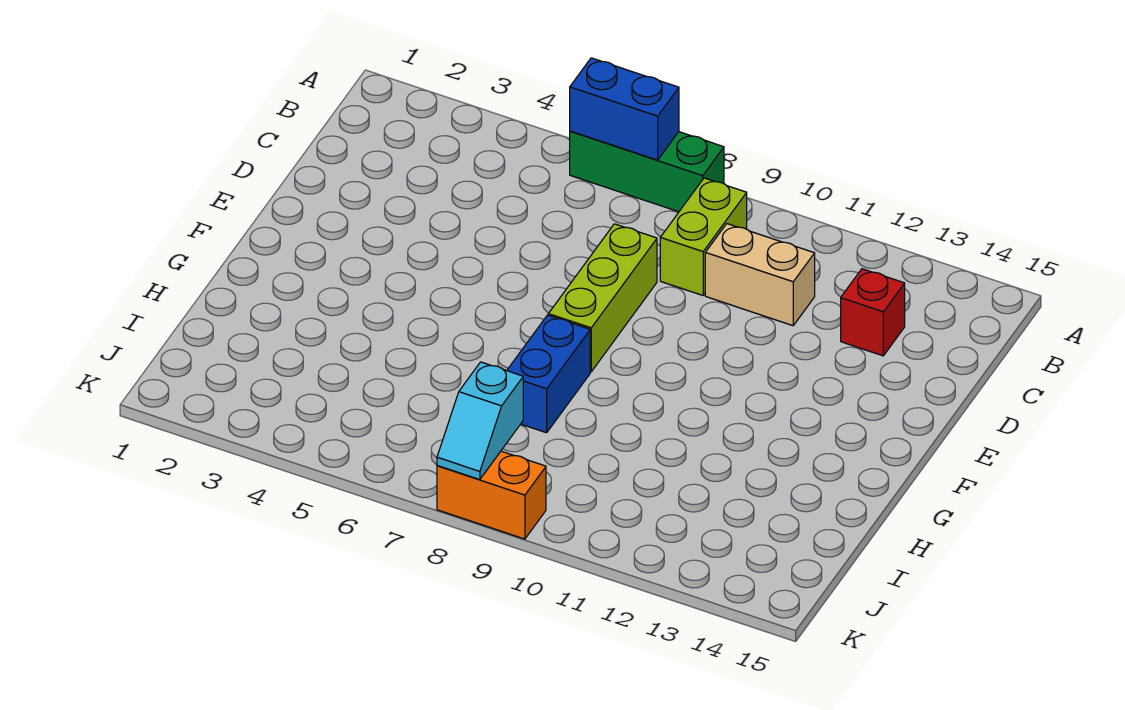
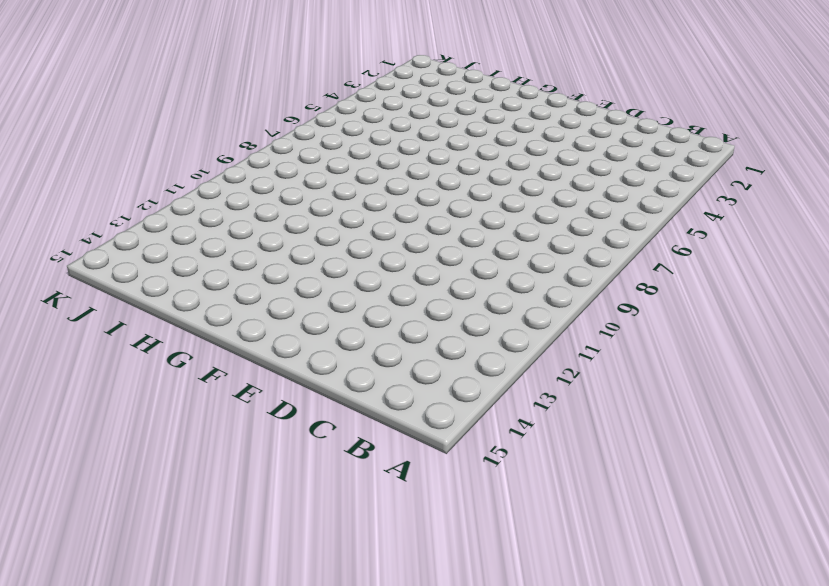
none -> green 1x3 brick [570,131,724,212]
none -> lime 1x2 brick [660,178,747,295]

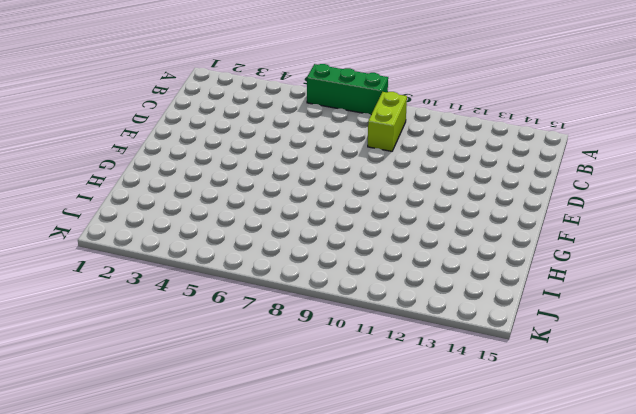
none -> tan 1x2 brick [705,224,815,326]
none -> red 1x1 brick [841,269,905,356]

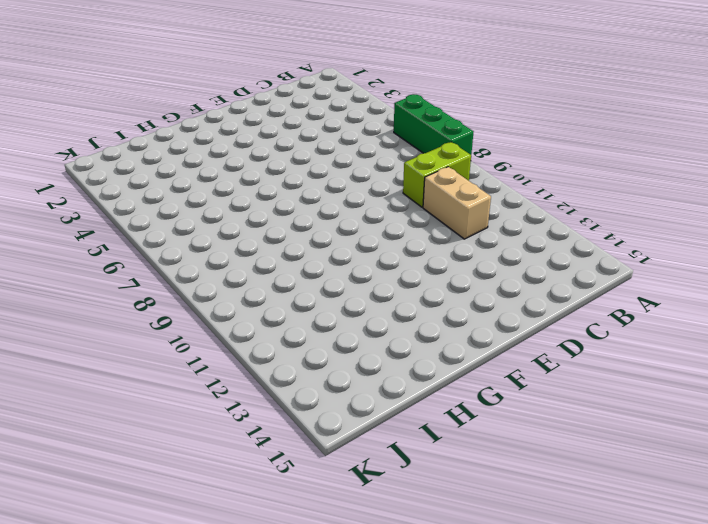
none -> red 1x1 brick [841,269,905,356]
none -> lime 1x3 brick [548,224,657,372]

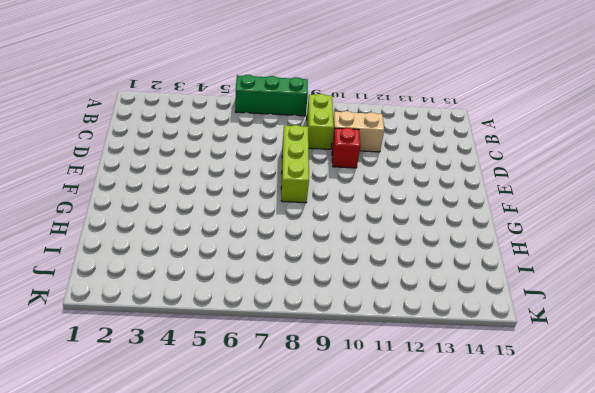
red 1x1 brick [332,128,360,168] -> red 1x1 brick moved to [841,269,905,356]
none -> blue 1x2 brick [507,315,590,433]
none -> orange 1x2 brick [437,451,546,539]

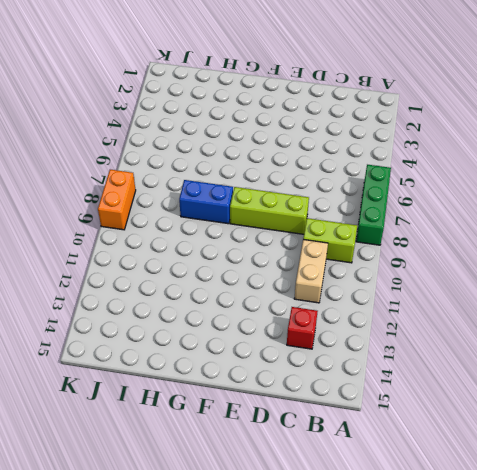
none -> blue 1x2 brick [570,58,679,160]
none -> cyan 1x2 slope [437,362,523,480]

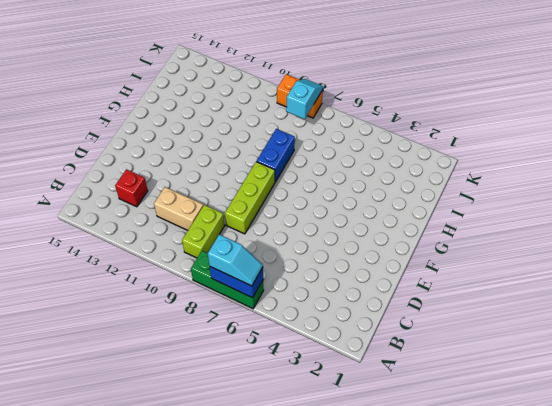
cyan 1x2 slope [208,234,263,286] -> none

